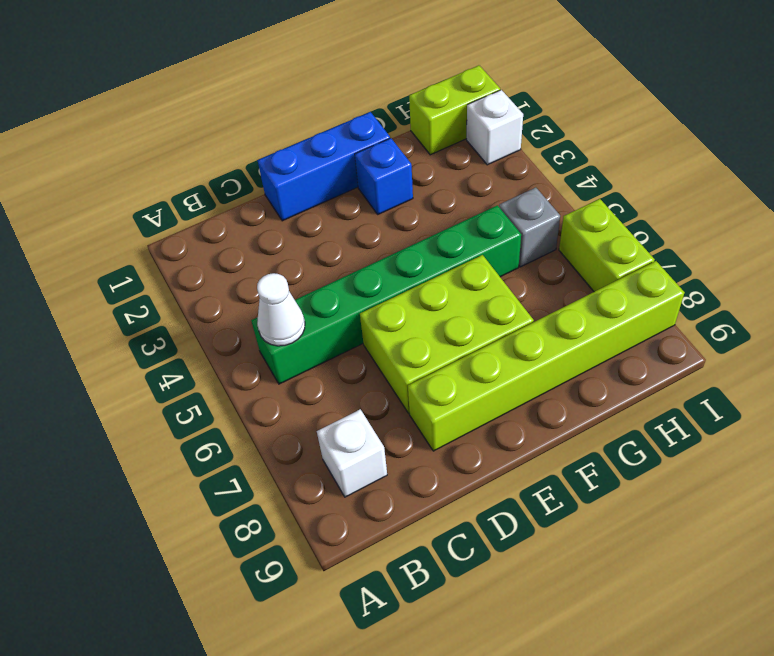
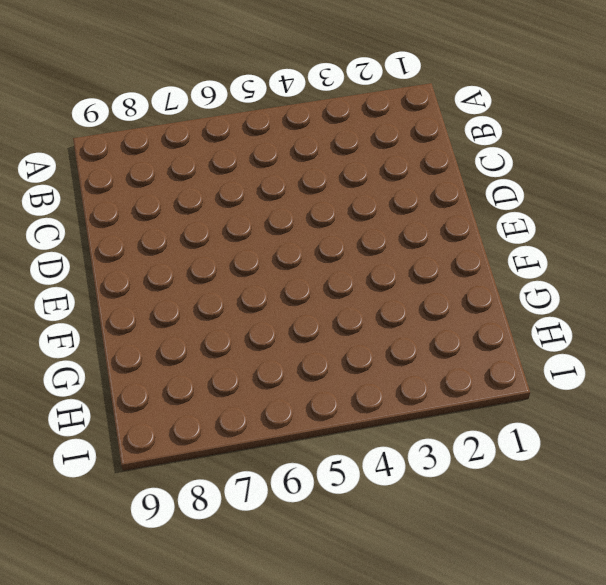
none -> green 1x6 brick [251,205,521,384]
none -> white 1x1 brick [317,409,387,497]

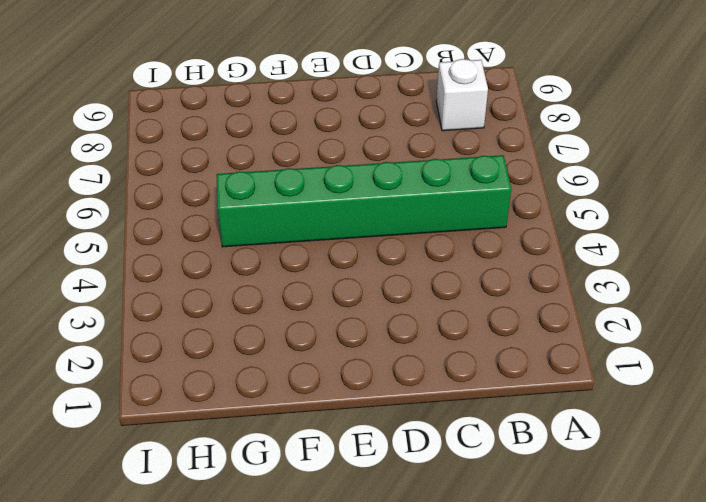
none -> blue 1x3 brick [258,112,390,221]
none -> lime 2x3 brick [360,255,534,413]

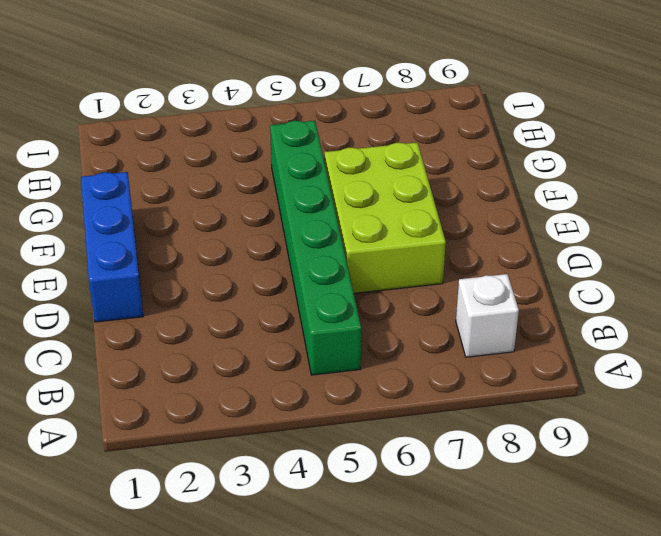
none -> lime 1x6 brick [408,261,685,451]
none -> blue 1x1 brick [355,138,413,214]

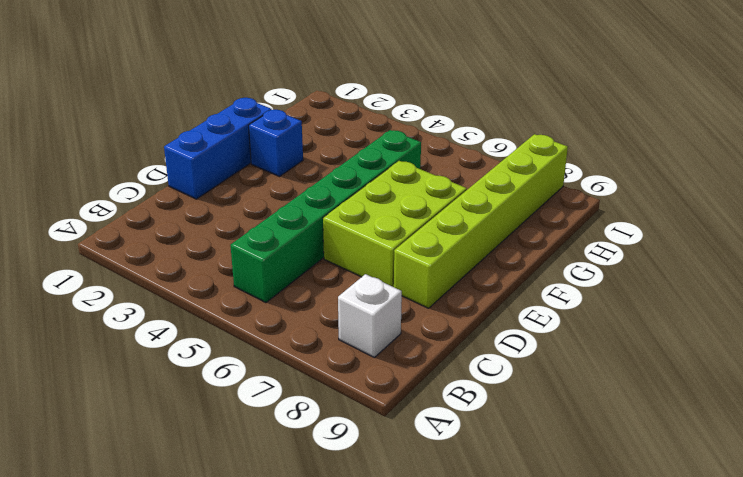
none -> lime 1x2 brick [409,65,500,155]
none -> grey 1x1 brick [499,187,560,267]

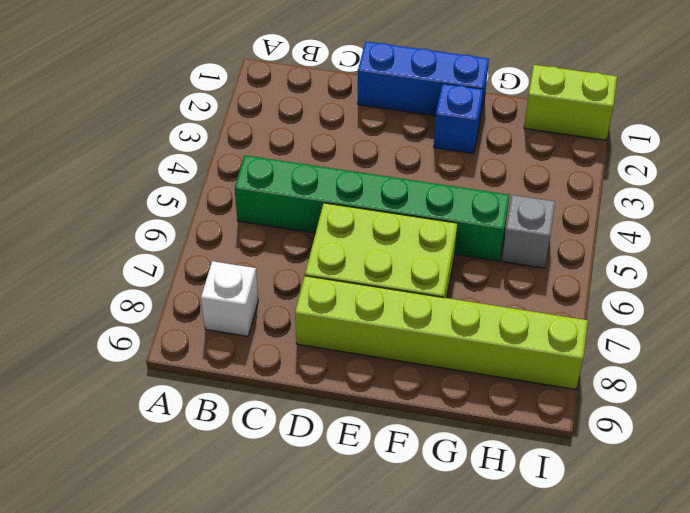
none -> white 1x1 brick [467,90,523,165]
none -> lime 1x2 brick [559,199,655,292]

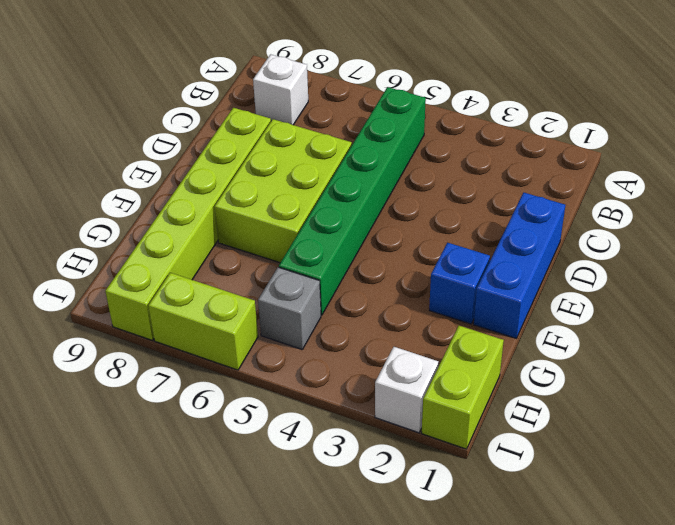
none -> white 1x1 cone [257,273,305,346]

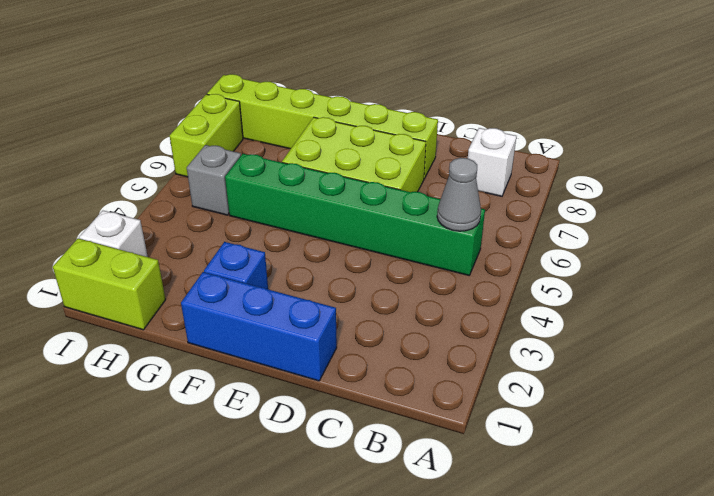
grey 1x1 cone [437,158,481,231] -> white 1x1 cone [257,273,305,346]

